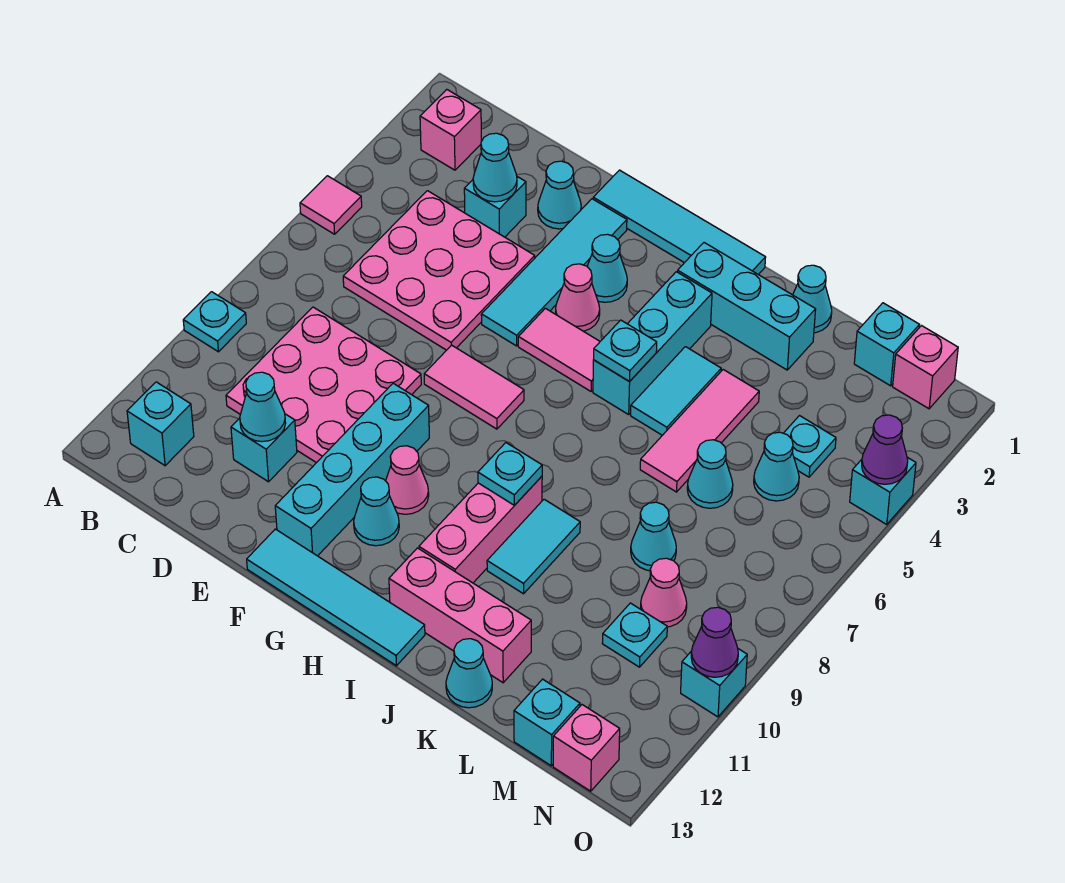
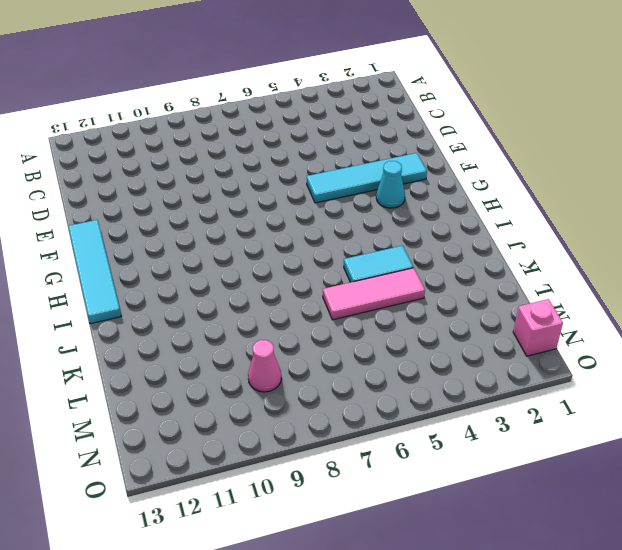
none -> pink 1x1 tile [300,176,362,234]
none -> cyan 1x1 plate [183,292,246,352]
none -> pink 1x1 brick [420,90,481,170]
none -> cyan 1x1 brick [127,382,194,466]

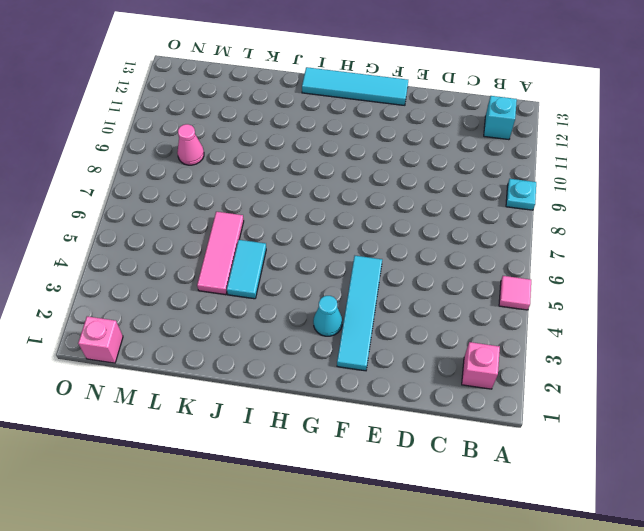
none -> pink 3x3 plate [343,191,535,350]
none -> pink 3x3 plate [226,307,421,463]
none -> cyan 1x1 brick [464,177,526,237]
none -> cyan 1x1 brick [231,414,297,482]

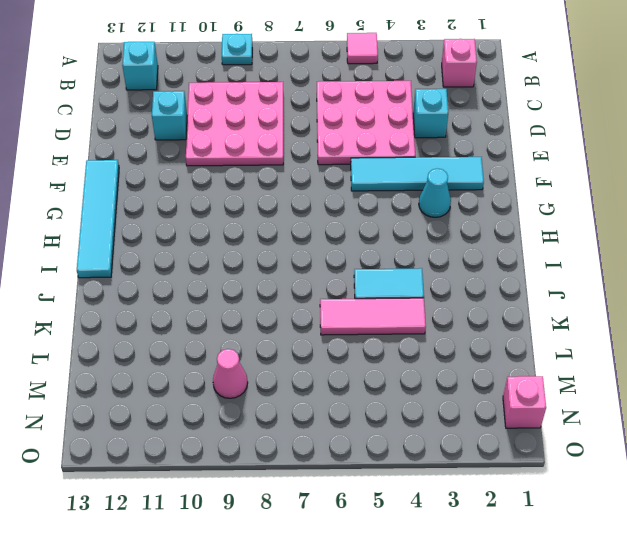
none -> cyan 1x1 cone [538,161,581,229]
none -> cyan 1x4 tile [593,170,766,275]
none -> pink 1x2 tile [424,345,524,429]
none -> cyan 1x4 brick [275,383,429,556]

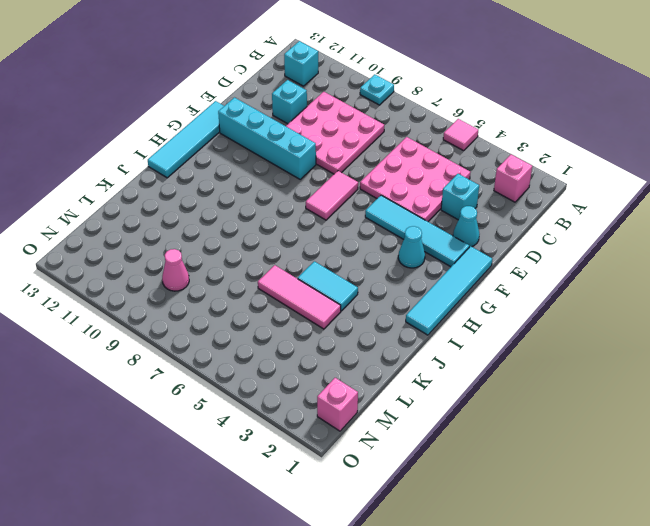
none -> pink 1x1 cone [556,264,600,331]
none -> pink 1x2 tile [518,308,600,391]
none -> pink 1x1 cone [386,446,429,514]
none -> cyan 1x1 cone [354,477,399,546]

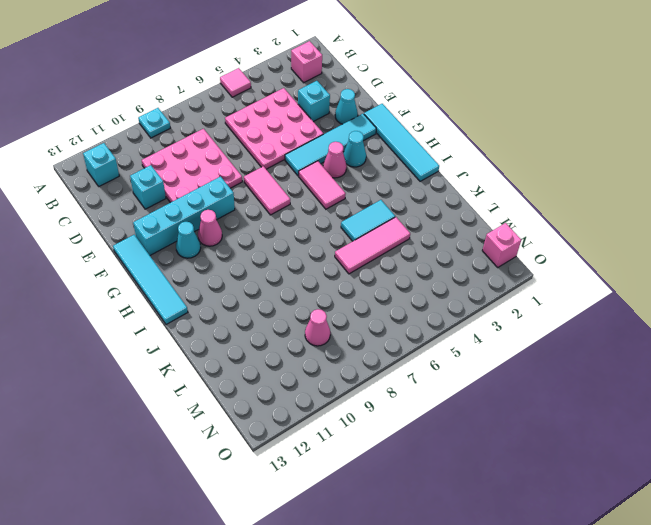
none -> cyan 1x3 brick [678,243,816,370]
none -> cyan 1x3 brick [593,272,712,415]
none -> pink 1x3 brick [419,476,542,583]
none -> pink 1x3 brick [389,548,531,683]

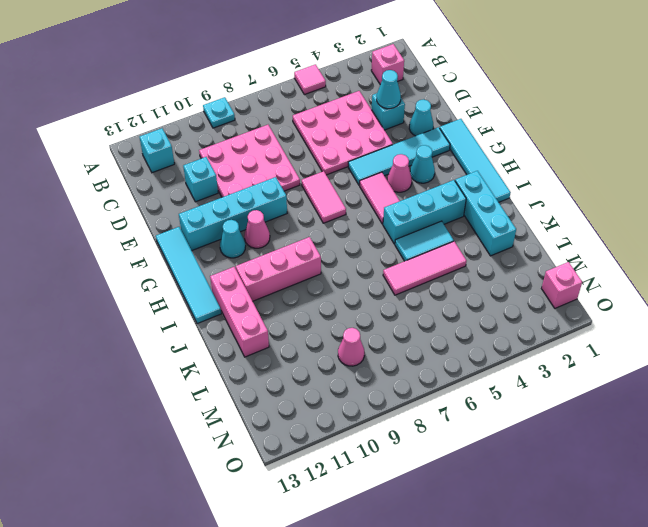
none -> cyan 1x2 tile [487,499,580,594]
none -> cyan 1x1 cone [793,265,832,333]
none -> cyan 1x1 cone [446,639,492,708]
none -> cyan 1x1 cone [687,440,733,508]

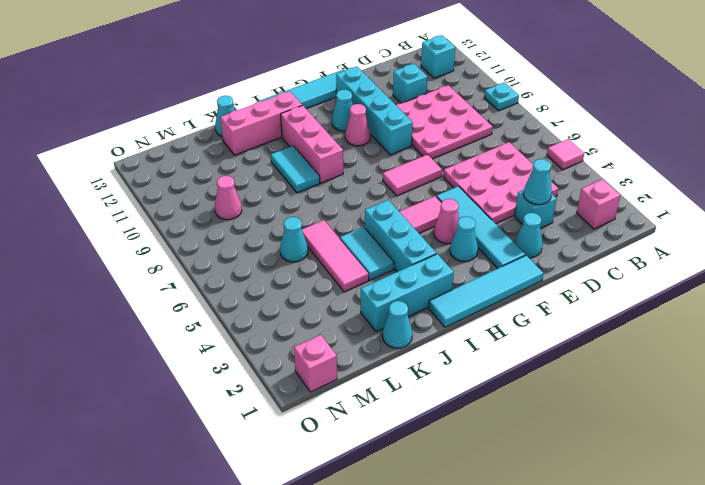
none -> cyan 1x1 cone [631,502,676,571]
none -> cyan 1x1 brick [854,303,919,386]
none -> cyan 1x1 plate [784,416,836,477]
none -> cyan 1x1 cone [754,432,799,501]

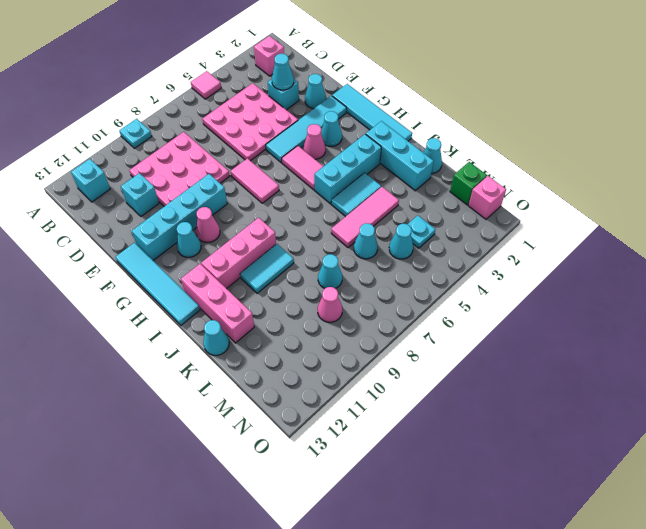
green 1x1 brick [450,162,487,205] -> cyan 1x1 brick [854,303,919,386]
none -> cyan 1x1 plate [602,603,667,667]
none -> cyan 1x1 brick [514,679,580,766]
none -> pink 1x1 brick [553,705,620,791]
none -> cyan 1x1 brick [850,457,916,524]

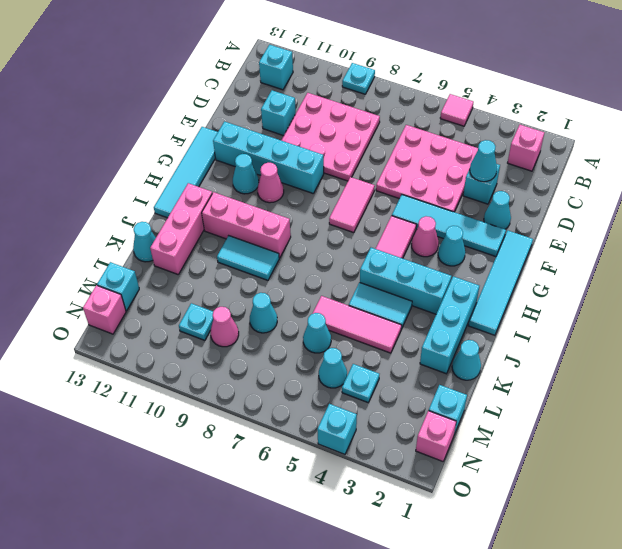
none -> cyan 1x1 brick [681,649,747,717]
none -> cyan 1x1 cone [240,372,286,442]
none -> cyan 1x1 plate [594,320,657,382]
none -> cyan 1x1 plate [478,443,542,505]

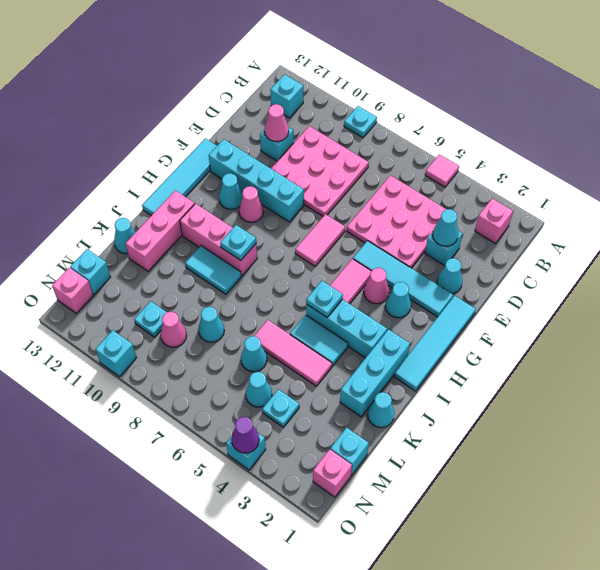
pink 1x1 cone [265,104,289,142] -> cyan 1x1 cone [240,372,286,442]
none -> purple 1x1 cone [691,607,738,677]

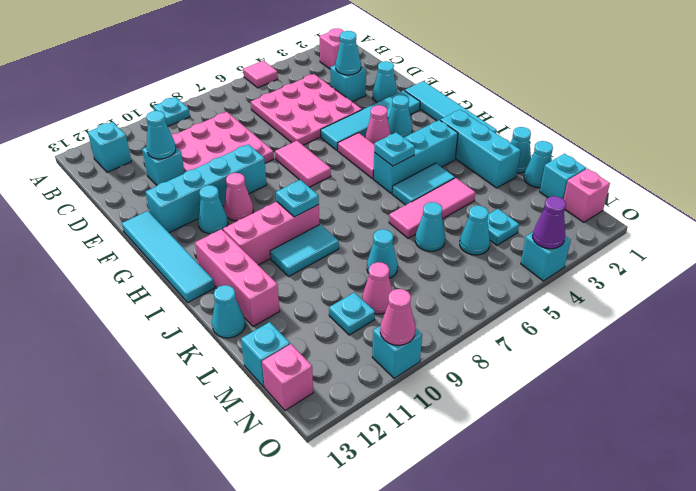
cyan 1x1 cone [524,141,553,188] -> none
pink 1x1 cone [380,289,415,345] -> purple 1x1 cone [691,607,738,677]

